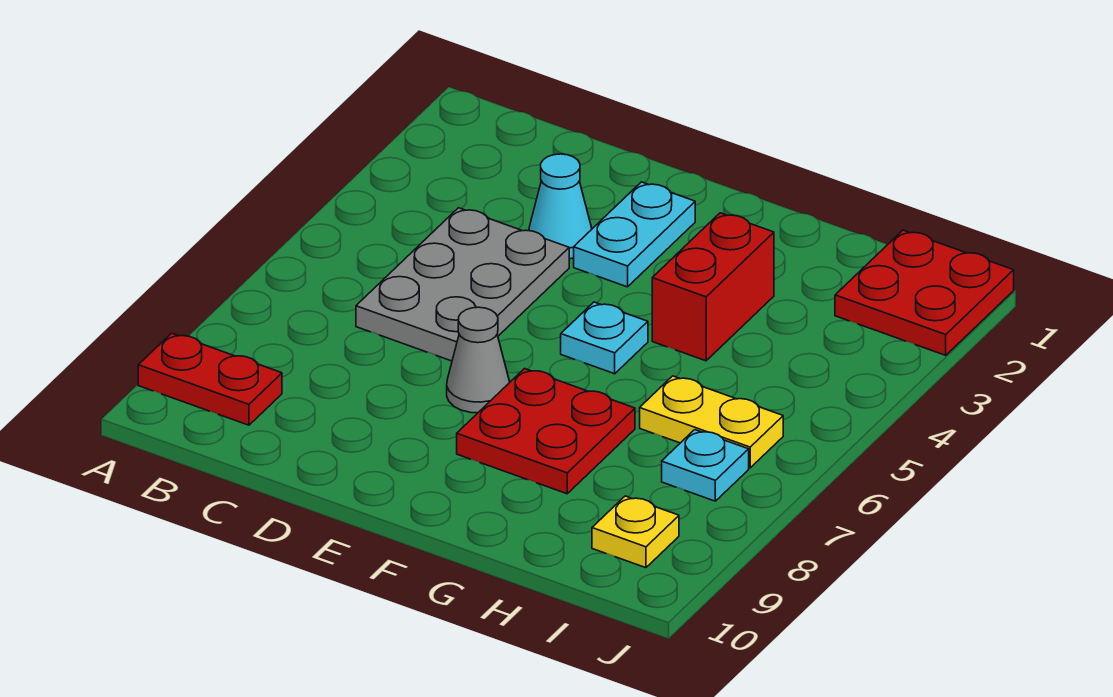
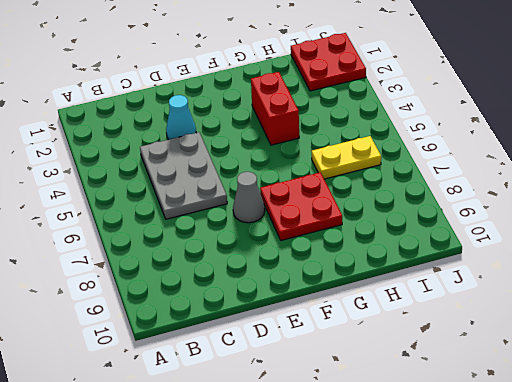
none -> red 1x2 plate [138,333,282,425]
none -> cyan 1x2 plate [574,182,695,287]
none -> cyan 1x1 plate [561,302,648,374]

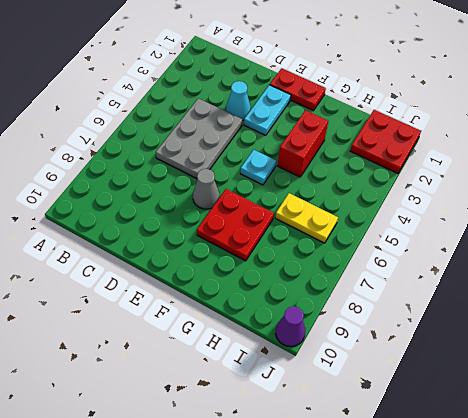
red 1x2 plate [270,68,326,111] -> red 1x2 plate moved to [138,333,282,425]
purple 1x1 cone [276,306,305,347] -> none
none -> cyan 1x1 plate [662,430,749,501]
none -> yellow 1x1 plate [592,496,679,568]

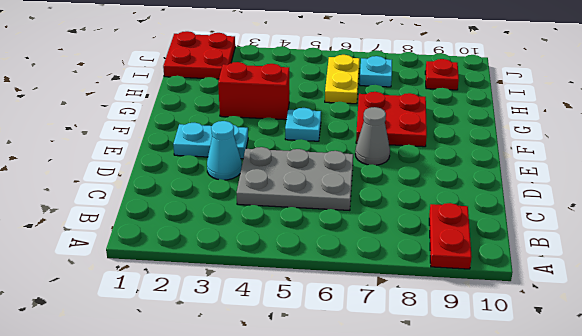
red 1x1 plate [425,59,459,90] -> yellow 1x1 plate [592,496,679,568]

